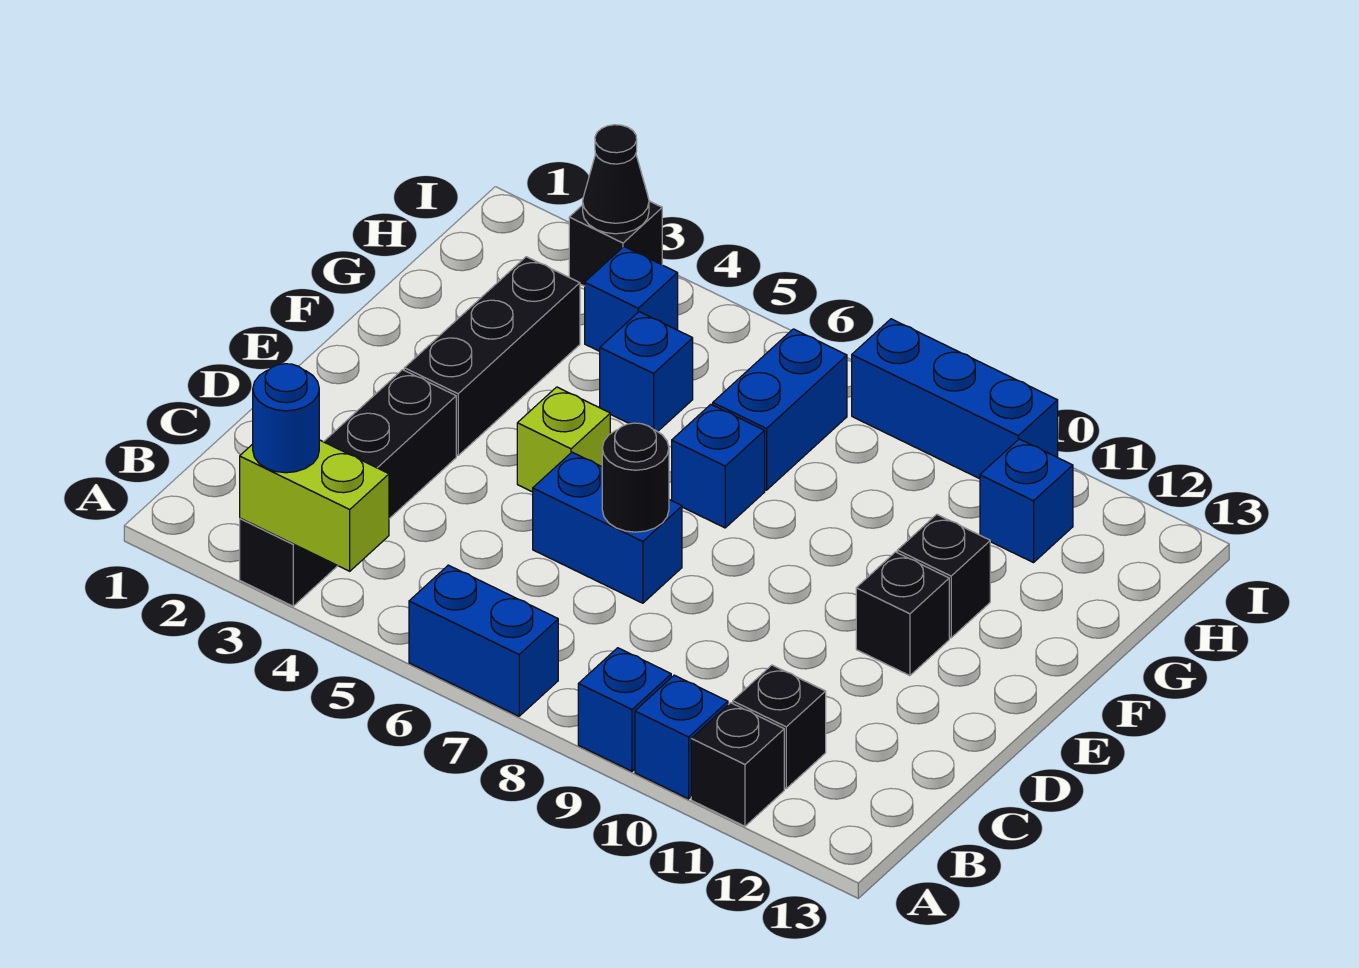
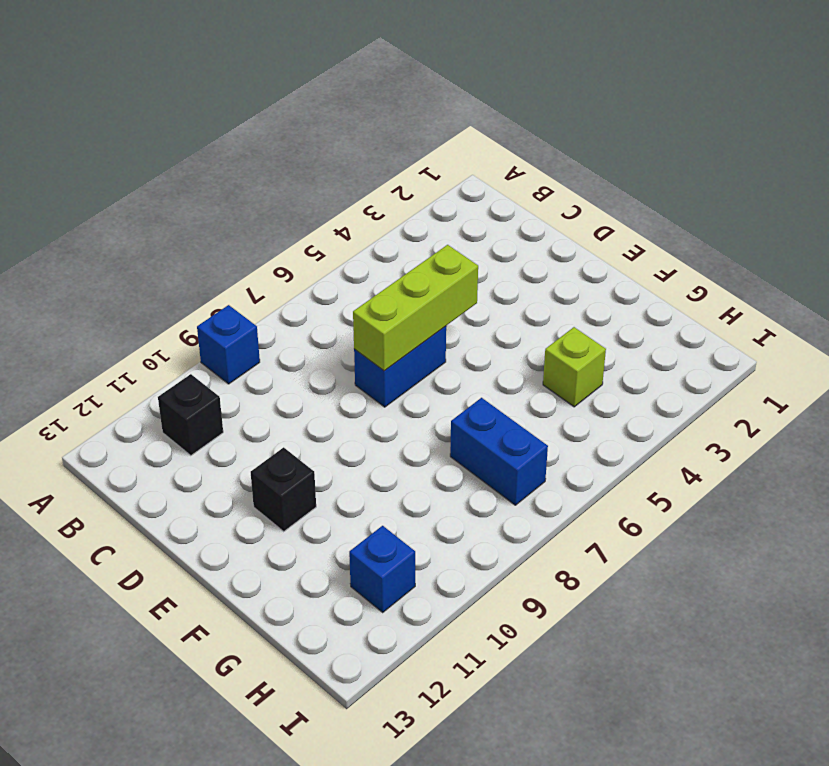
lime 1x3 brick [353,245,478,371] -> black 1x1 round brick [602,423,669,532]
lime 1x1 brick [543,327,606,407] -> lime 1x1 brick moved to [517,387,610,492]
none -> black 1x4 brick [240,370,456,606]
none -> blue 1x2 brick [409,565,558,716]
none -> blue 1x1 brick [635,675,728,799]

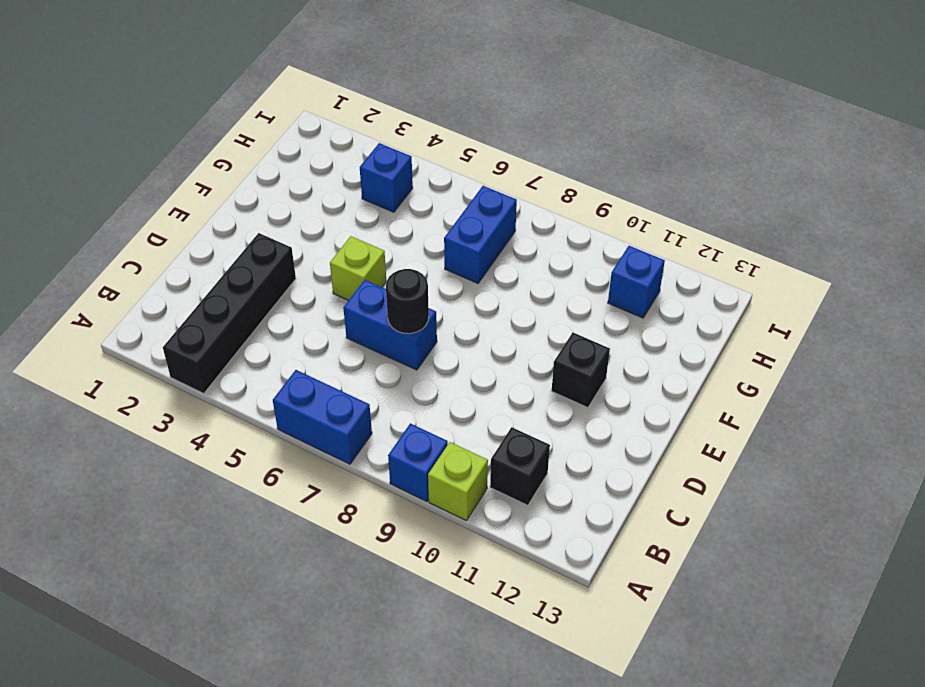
lime 1x1 brick [428,442,488,520] -> blue 1x1 brick [635,675,728,799]
none -> black 1x1 brick [691,703,784,826]
none -> black 1x3 brick [404,257,580,455]
none -> blue 1x1 brick [672,404,765,528]

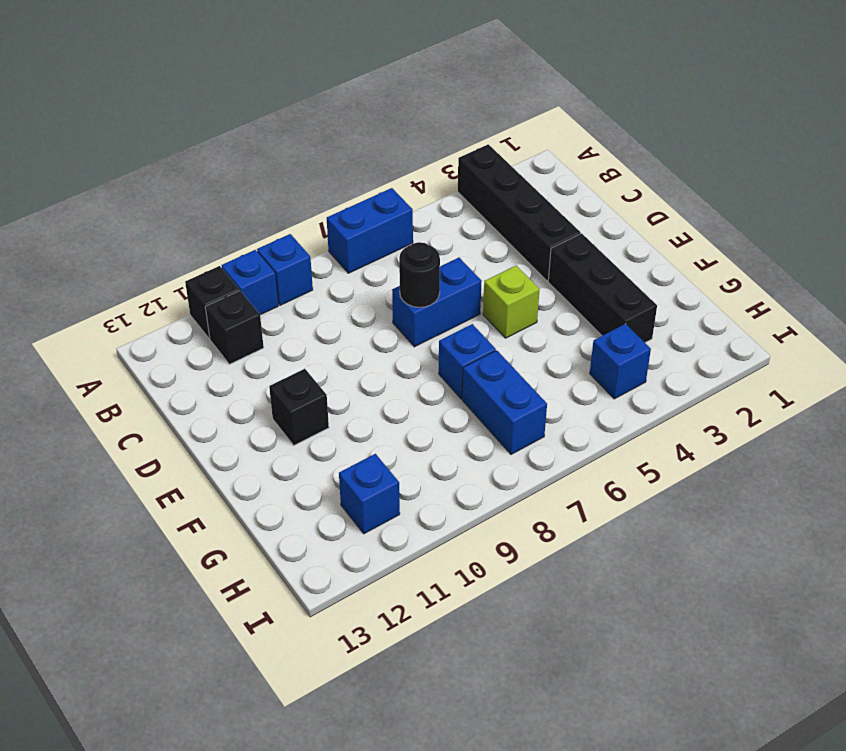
none -> black 1x1 brick [897,514,990,638]
none -> blue 1x1 brick [600,312,693,432]
none -> black 1x1 brick [569,201,662,286]

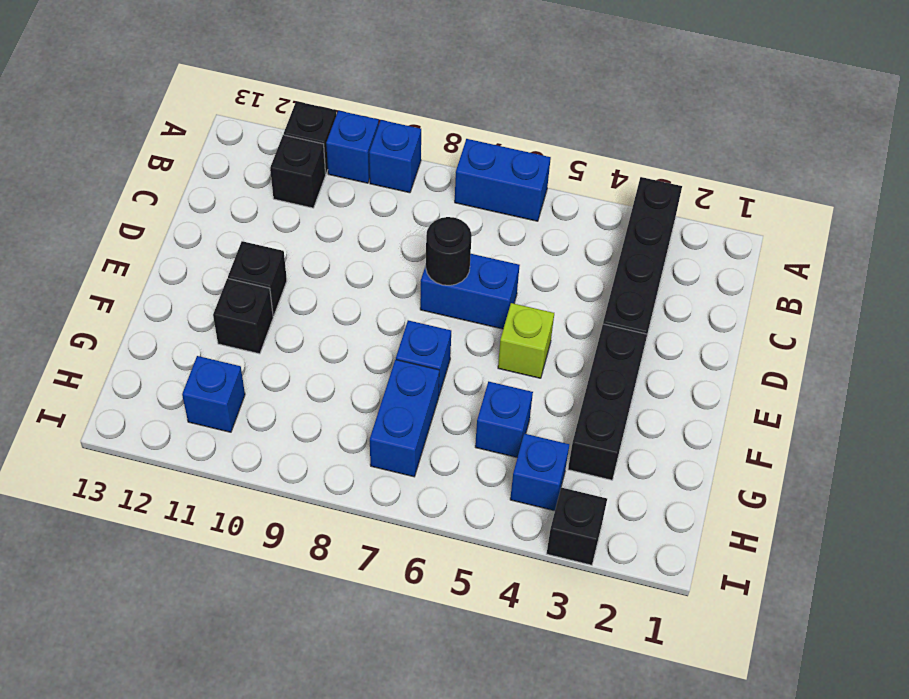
none -> blue 1x3 brick [852,319,1058,479]
none -> lime 1x2 brick [240,440,389,571]
none -> black 1x1 cone [583,125,649,234]

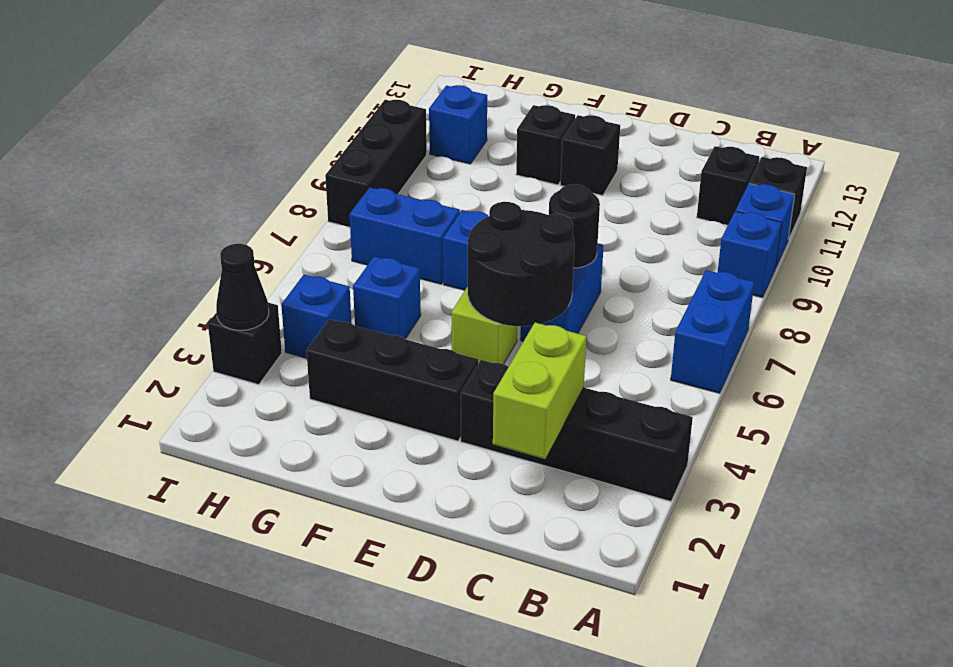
lime 1x2 brick [493,323,587,459] -> lime 1x2 brick moved to [240,440,389,571]
black 2x2 round brick [468,202,575,326] -> none
black 1x3 brick [325,100,427,227] -> blue 1x3 brick [852,319,1058,479]
none -> blue 1x1 round brick [253,364,319,473]

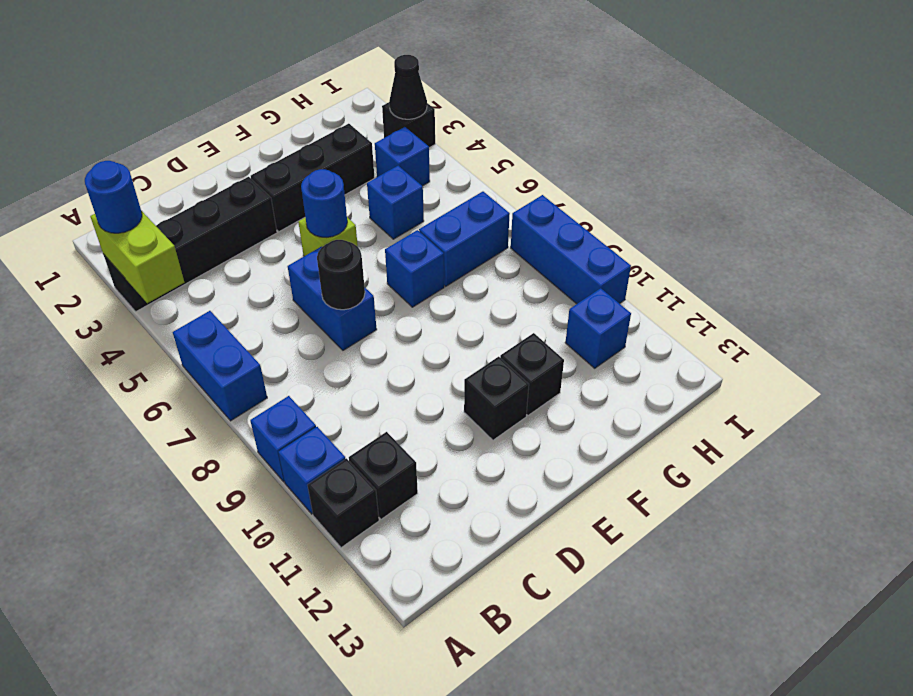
blue 1x1 round brick [301,169,347,237] -> none

